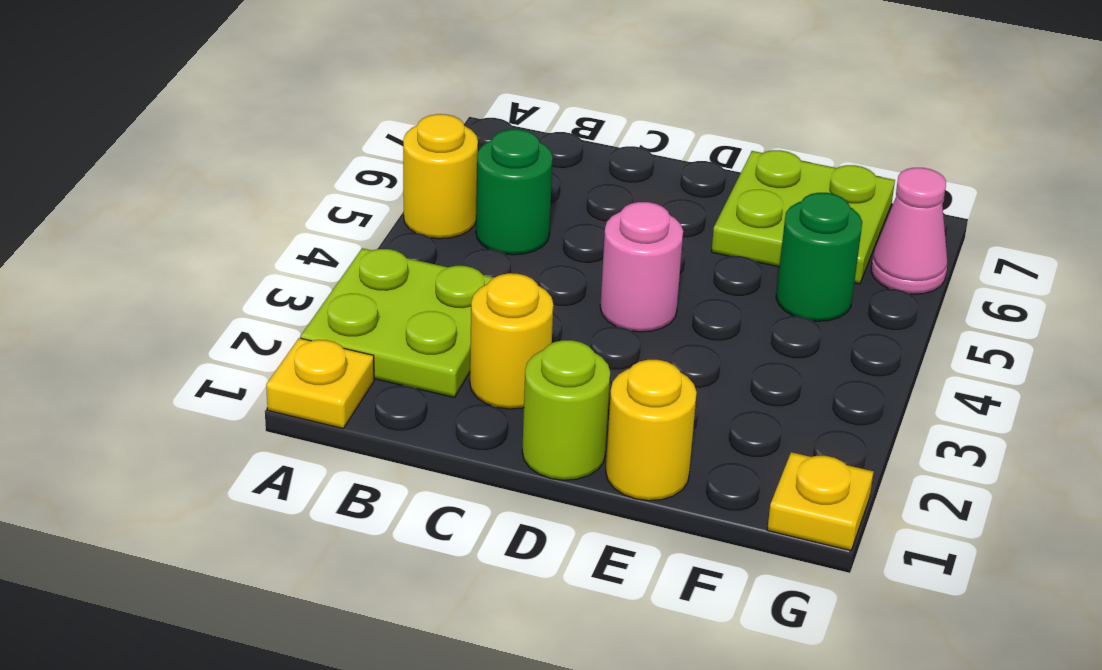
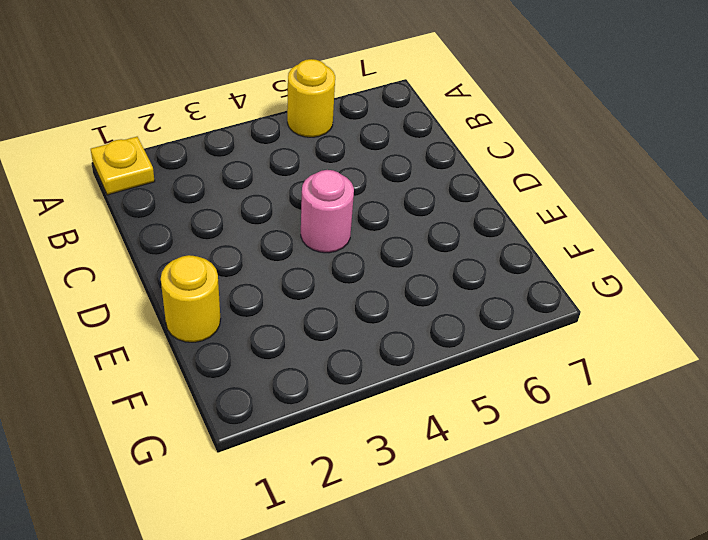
none -> lime 2x2 plate [300,248,494,397]
none -> green 1x1 round brick [476,129,553,255]
none -> yellow 1x1 round brick [470,273,553,409]

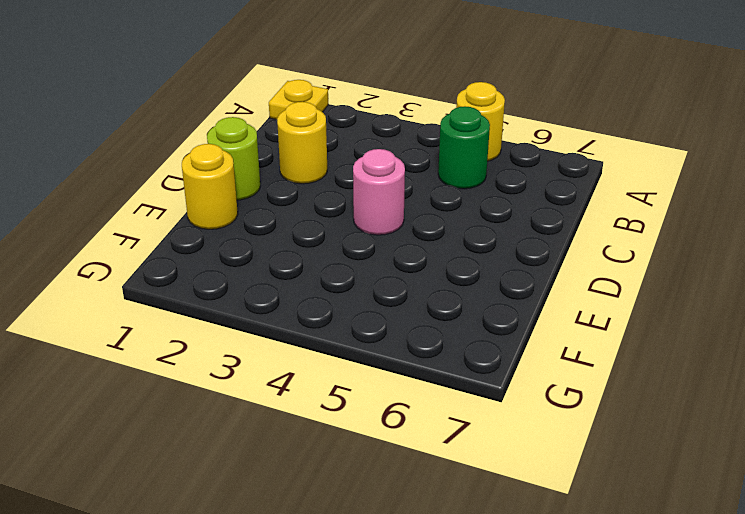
none -> lime 2x2 plate [300,248,494,397]
none -> lime 2x2 plate [712,150,895,284]
none -> green 1x1 round brick [776,193,862,321]

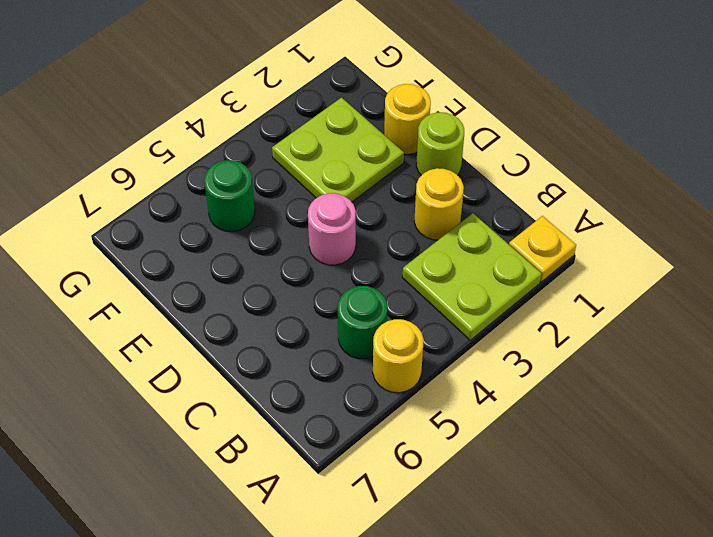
lime 2x2 plate [272,98,404,202] -> lime 2x2 plate moved to [712,150,895,284]
none -> yellow 1x1 plate [767,452,874,551]
none -> pink 1x1 cone [871,168,947,294]

